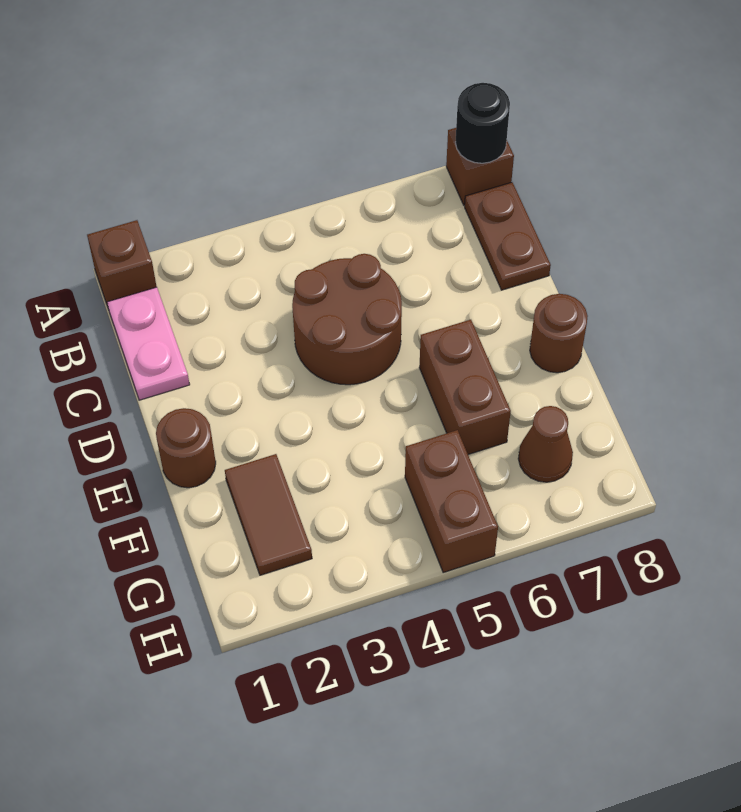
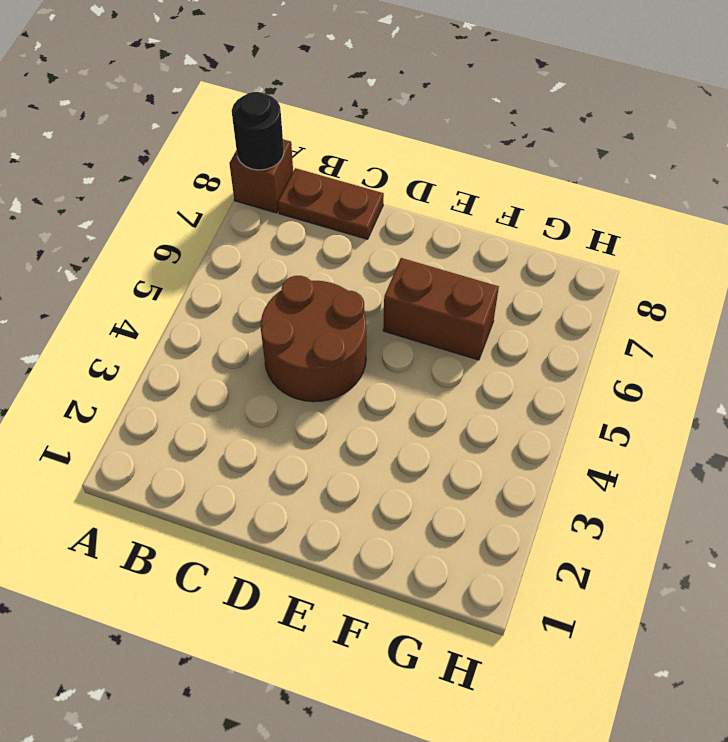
none -> brown 1x1 brick [87,220,157,309]
none -> pink 1x2 plate [107,287,190,400]
none -> brown 1x1 round brick [156,408,216,488]

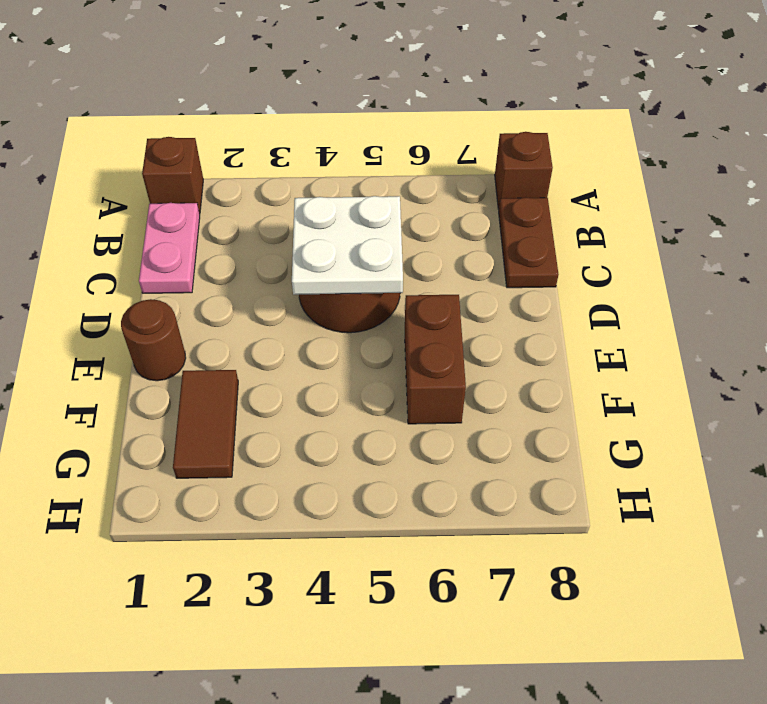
white 2x2 plate [292,196,403,295] -> none
none -> brown 1x1 round brick [530,294,588,373]
none -> brown 1x2 brick [405,430,498,572]
none -> brown 1x1 cone [518,406,573,482]

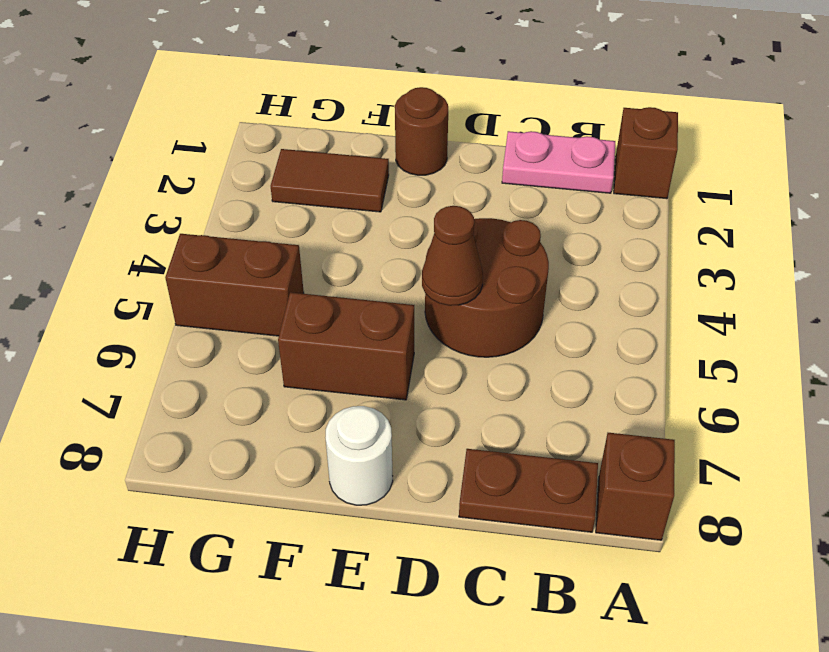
brown 1x1 cone [422,206,483,306] -> brown 1x1 cone moved to [518,406,573,482]
white 1x1 round brick [325,406,393,505] -> brown 1x1 round brick [530,294,588,373]
none -> black 1x1 round brick [455,83,510,163]

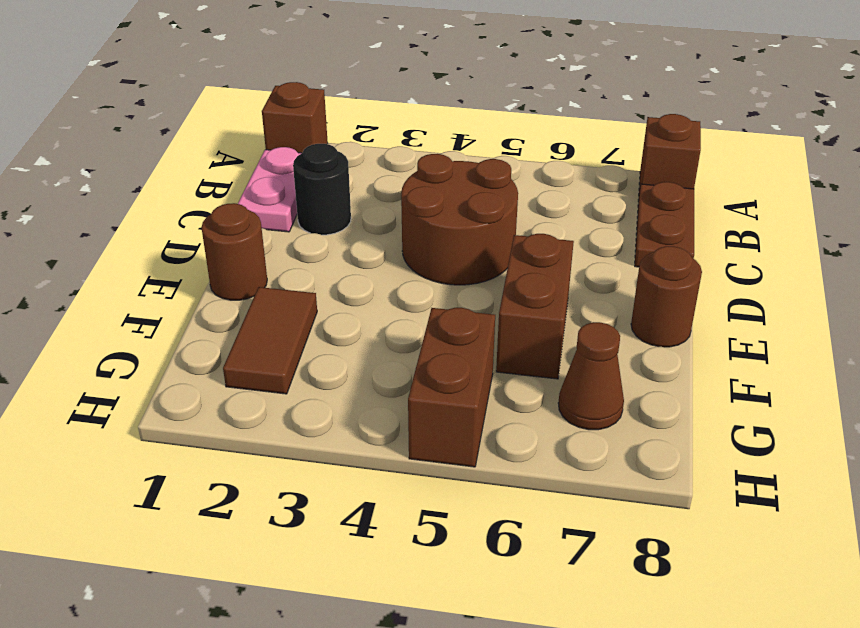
black 1x1 round brick [293,144,351,235] -> black 1x1 round brick moved to [455,83,510,163]

